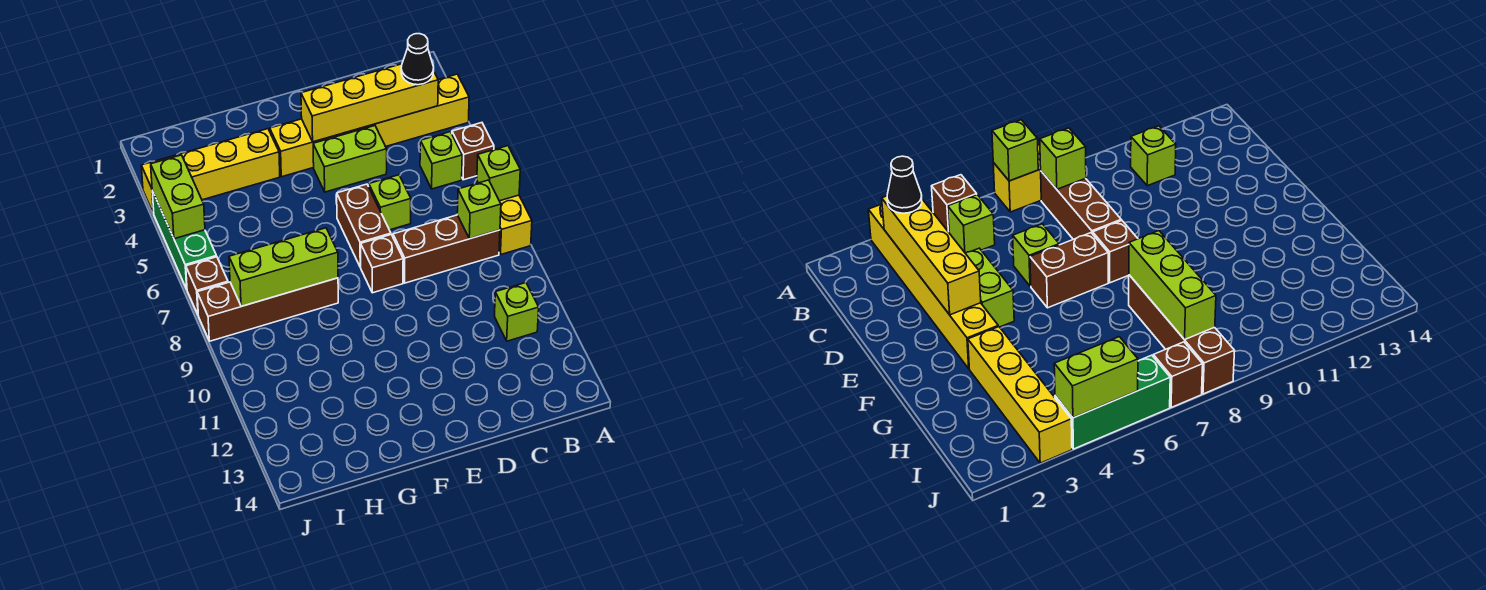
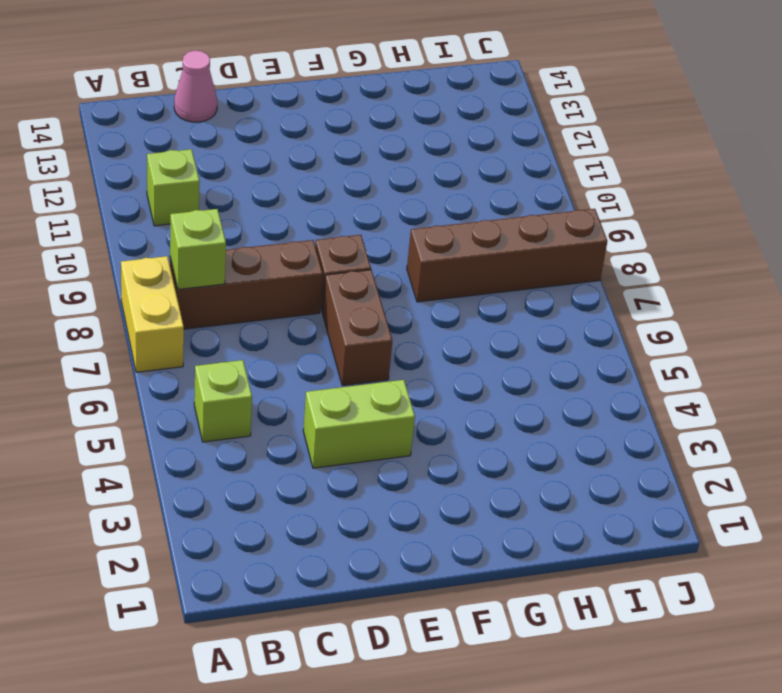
pink 1x1 cone [174,51,217,122] -> none
none -> yellow 1x6 brick [270,74,469,177]
none -> brown 1x1 brick [452,123,494,180]
none -> lime 1x1 brick [369,175,411,230]

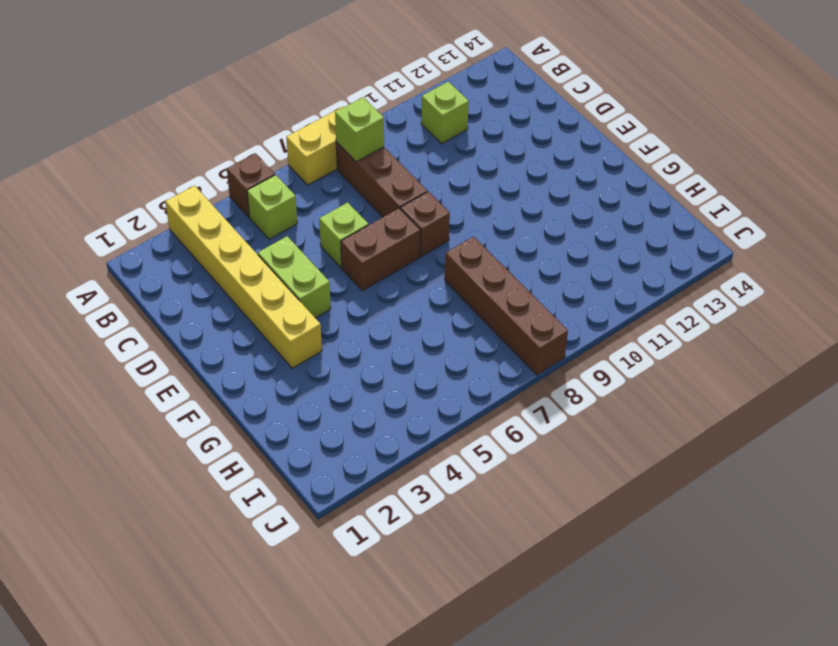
none -> yellow 1x4 brick [141,129,280,214]
none -> green 1x3 brick [152,191,217,289]
none -> brown 1x1 brick [186,257,228,314]

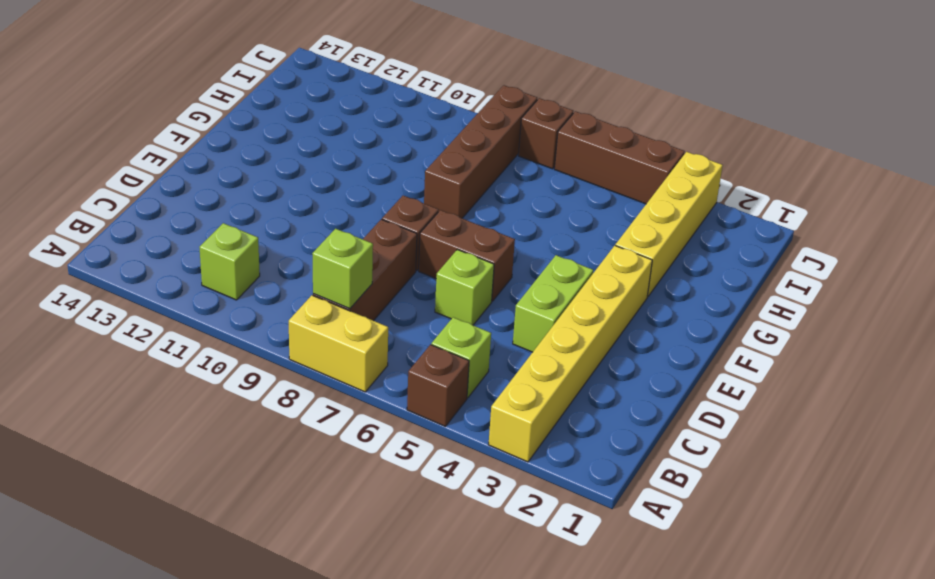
brown 1x3 brick [554,111,685,204] -> green 1x3 brick [152,191,217,289]
none -> lime 1x1 brick [477,146,520,201]
none -> yellow 1x4 brick [301,64,438,142]
none -> lime 1x3 brick [229,228,338,306]

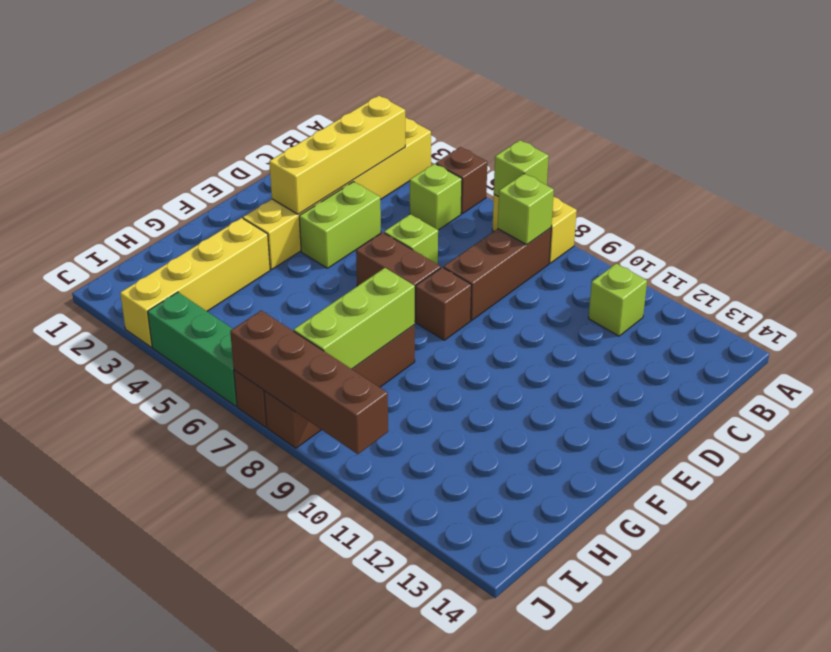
brown 1x4 brick [230,310,388,454] -> none
none -> lime 1x2 brick [151,155,205,239]
none -> black 1x1 cone [401,34,434,85]

